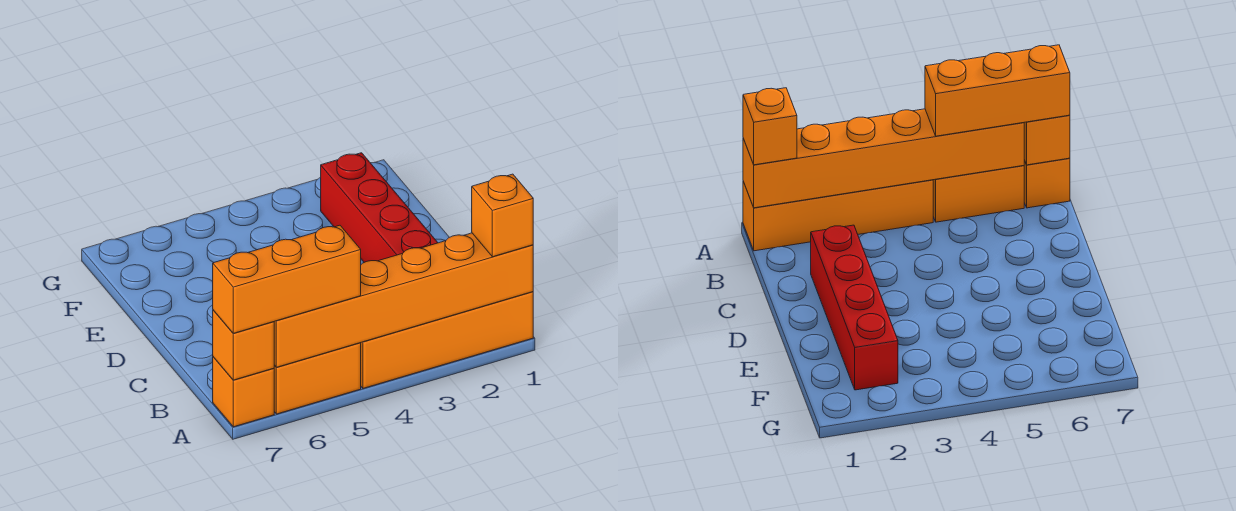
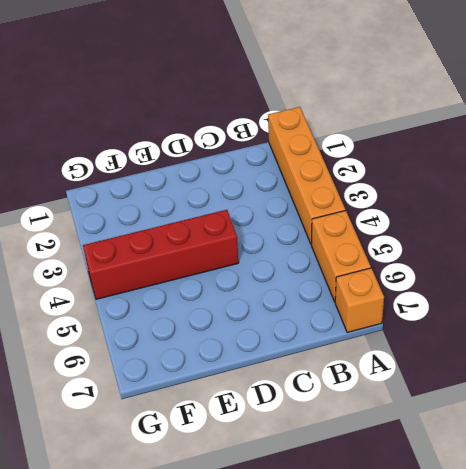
red 1x4 brick [83,210,239,299] -> red 1x4 brick moved to [321,153,438,262]
none -> orange 1x6 brick [274,233,533,367]
none -> orange 1x1 brick [213,310,274,380]

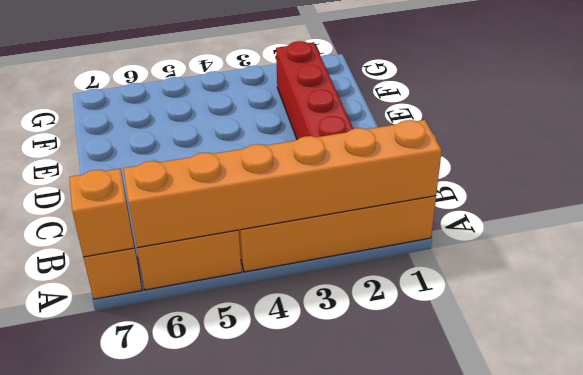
none -> orange 1x1 brick [472,174,533,257]
none -> orange 1x3 brick [213,225,361,333]

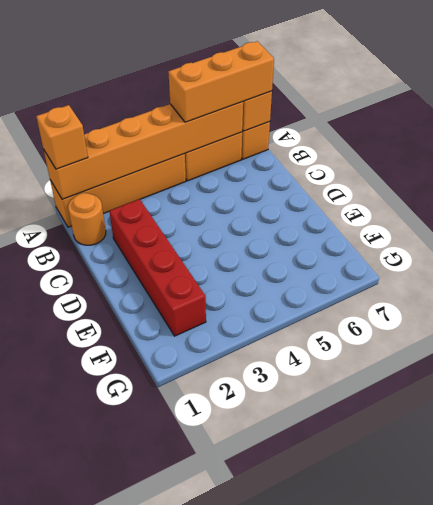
orange 1x1 round brick [68,193,106,245] -> none

